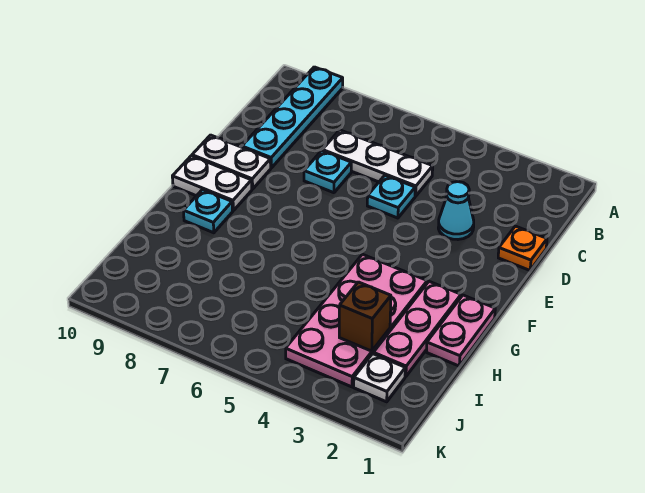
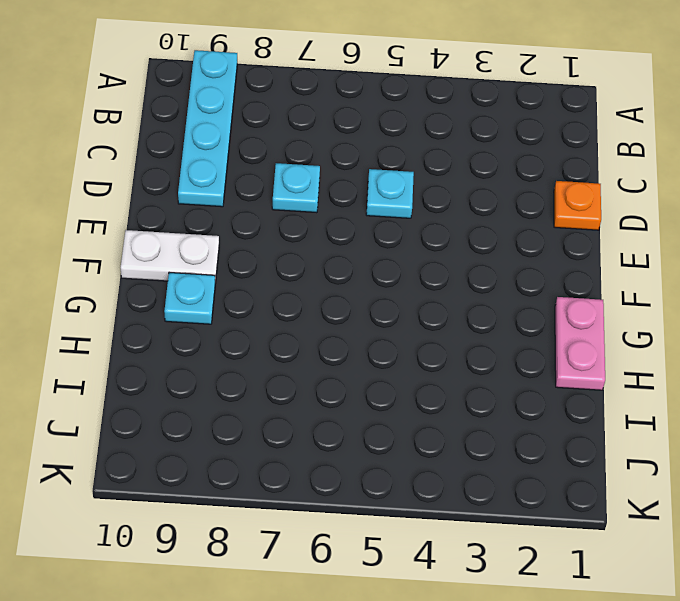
none -> white 1x3 plate [322,130,433,196]
none -> cyan 1x1 cone [438,182,474,240]
none -> white 1x2 plate [192,135,271,189]

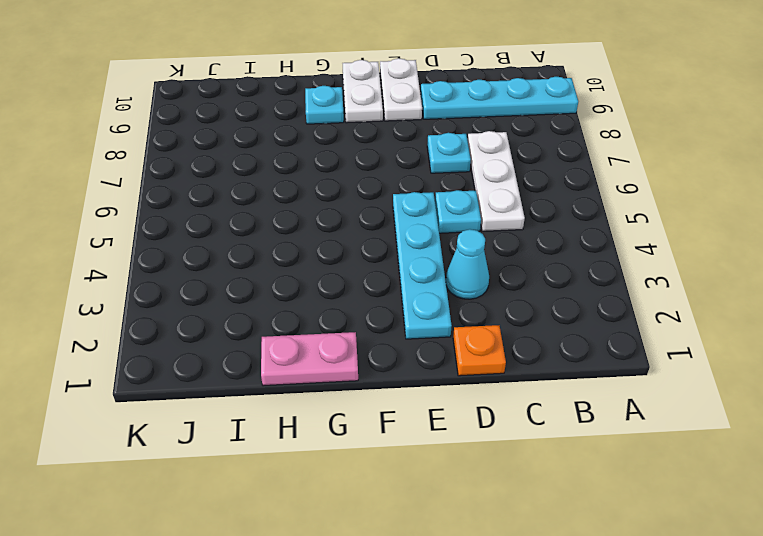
cyan 1x4 plate [393,192,452,339] -> none
none -> pink 1x3 plate [373,282,461,376]
none -> pink 2x4 plate [286,254,427,387]
none -> white 1x1 plate [354,354,405,402]

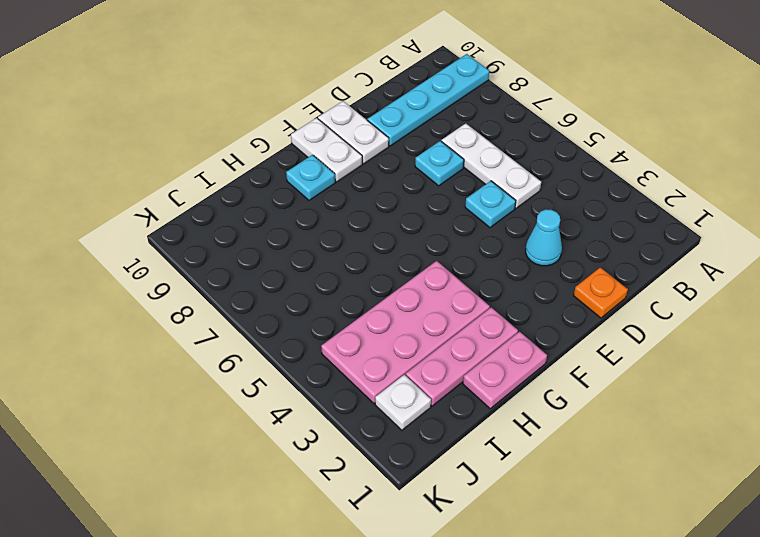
none -> brown 1x1 brick [339,282,391,351]

